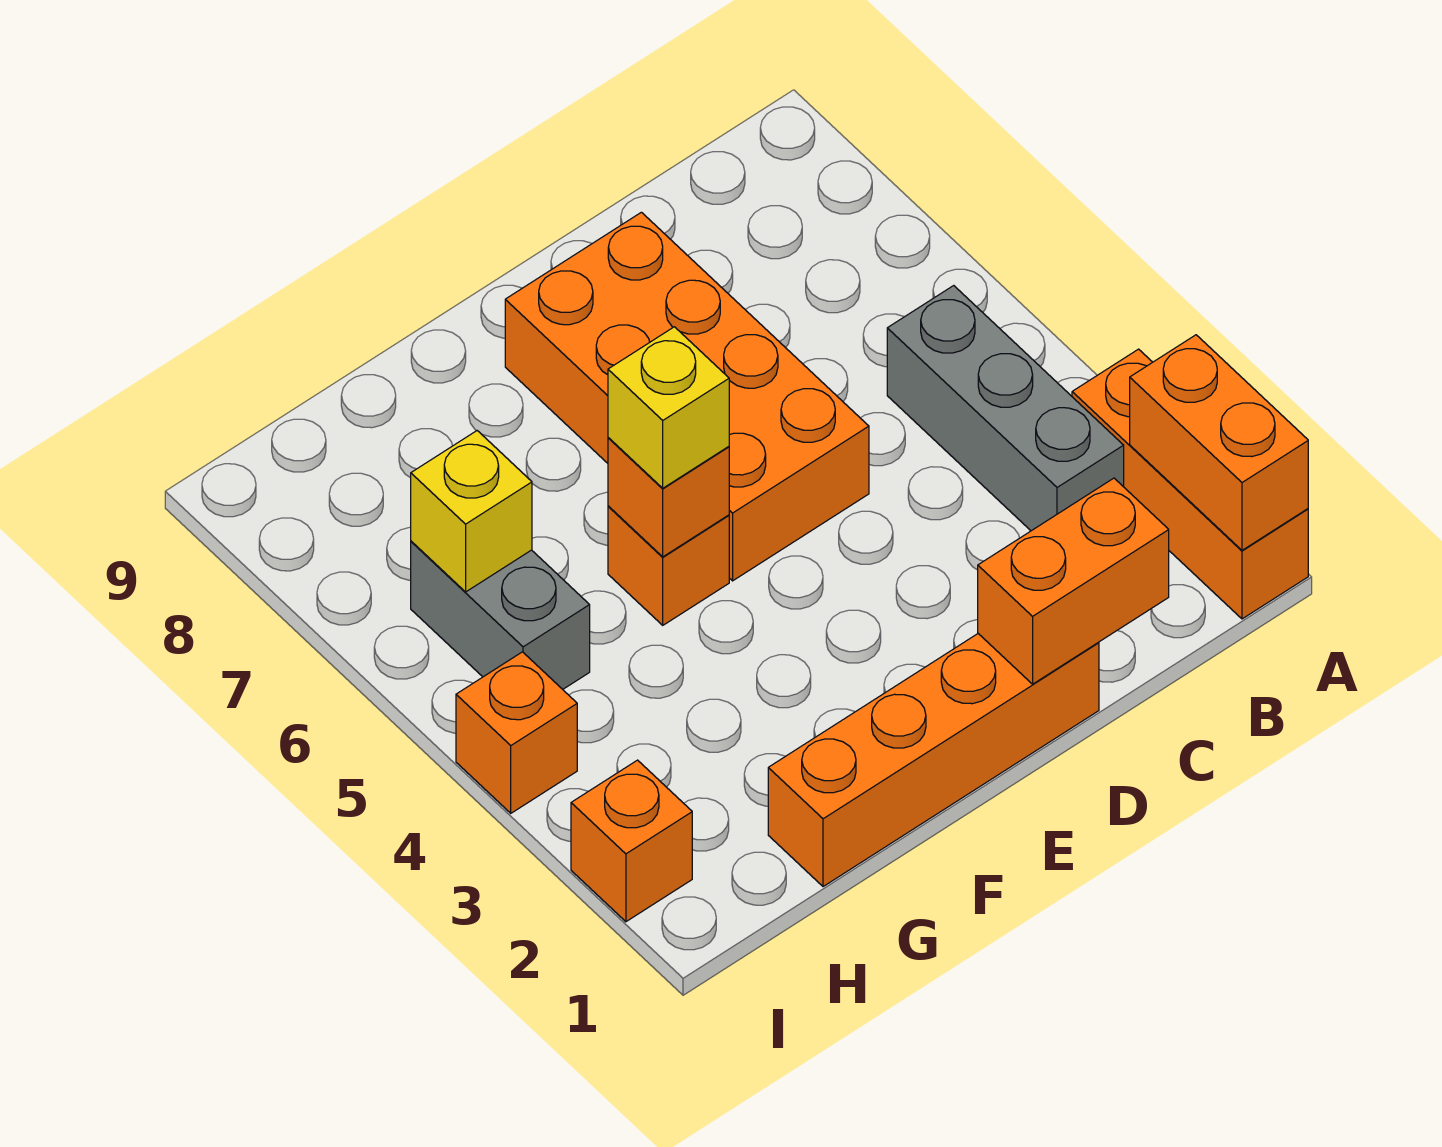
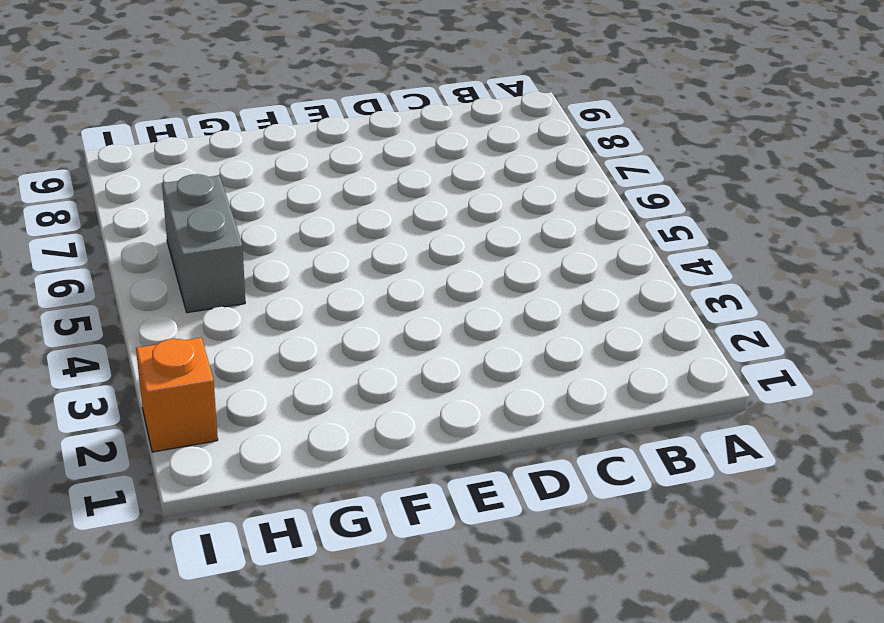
none -> orange 1x3 brick [1072,349,1308,619]
none -> grey 1x3 brick [887,286,1124,531]
none -> orange 1x4 brick [768,634,1099,887]

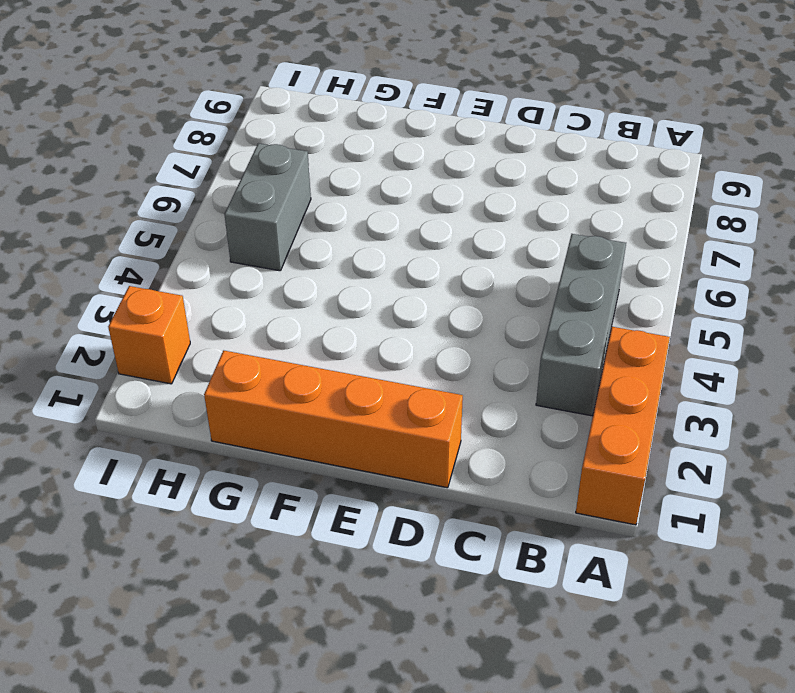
none -> orange 2x4 brick [505,212,869,581]
none -> orange 1x1 brick [608,506,729,625]
none -> orange 1x1 brick [456,652,577,813]

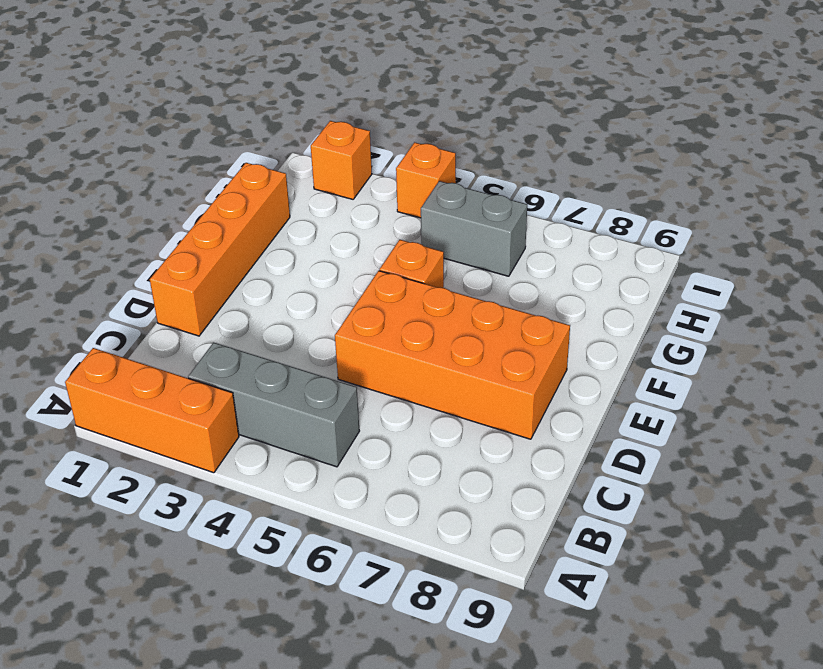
none -> orange 1x2 brick [1130,335,1308,550]
none -> orange 1x2 brick [978,478,1169,684]
none -> orange 1x1 brick [608,438,729,557]

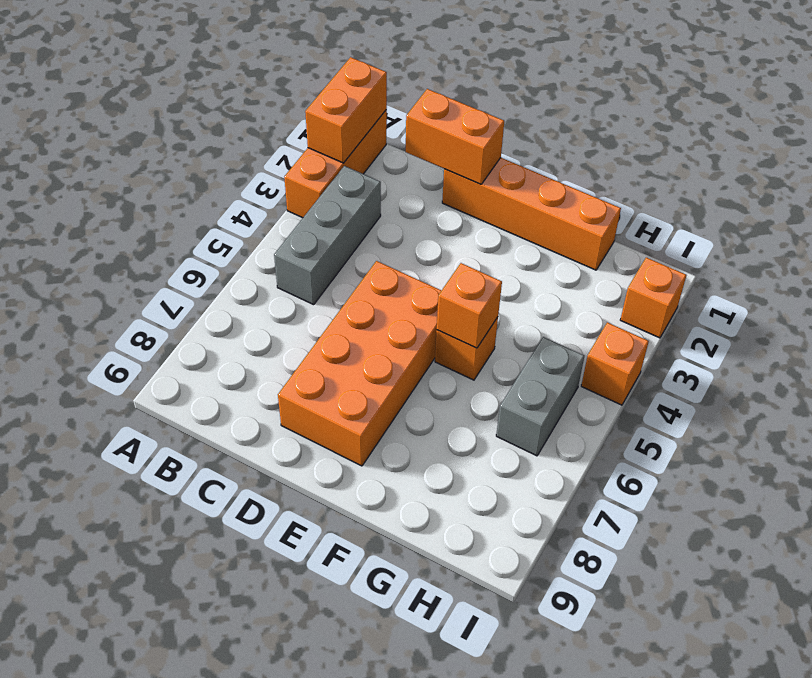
none -> yellow 1x1 brick [411,431,532,592]
none -> yellow 1x1 brick [608,327,729,488]

